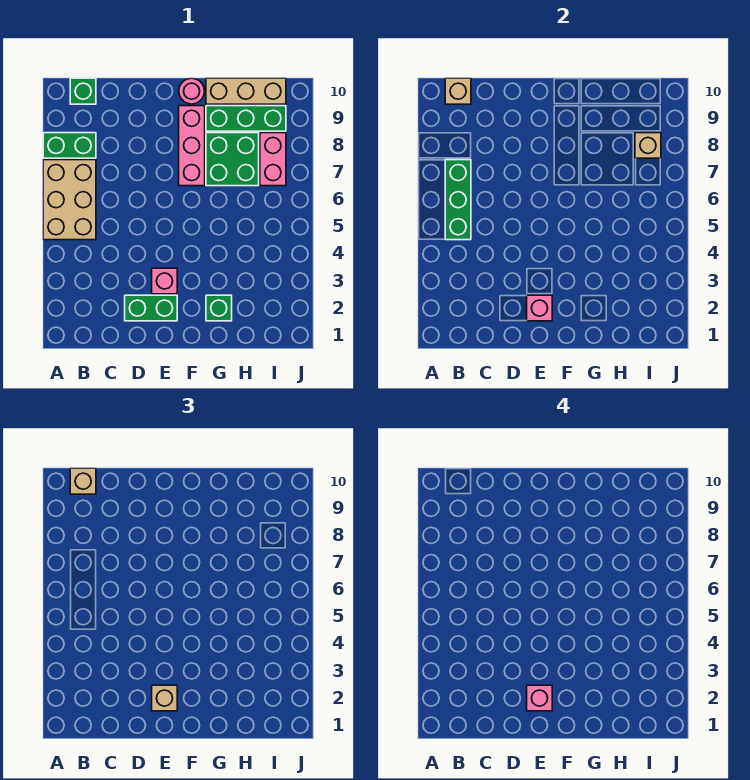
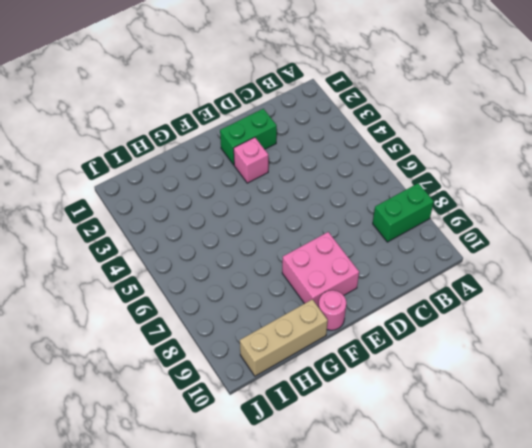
pink 2x2 brick [282,232,359,307] -> pink 1x3 brick [179,106,205,186]
none -> tan 2x3 brick [43,160,96,240]
none -> green 1x1 brick [70,78,96,104]
none -> green 1x1 brick [206,295,232,321]

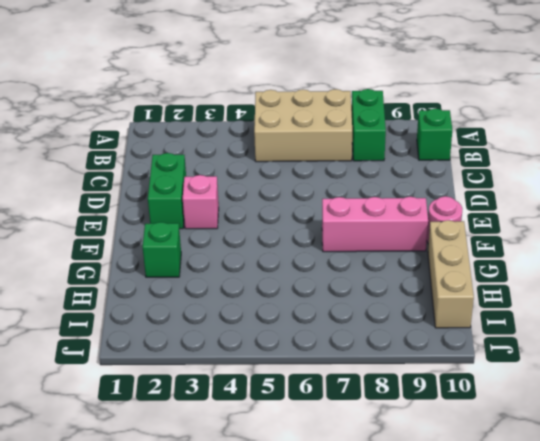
none -> green 2x2 brick [206,133,259,186]
none -> green 1x3 brick [206,106,286,131]
none -> pink 1x2 brick [260,133,286,186]

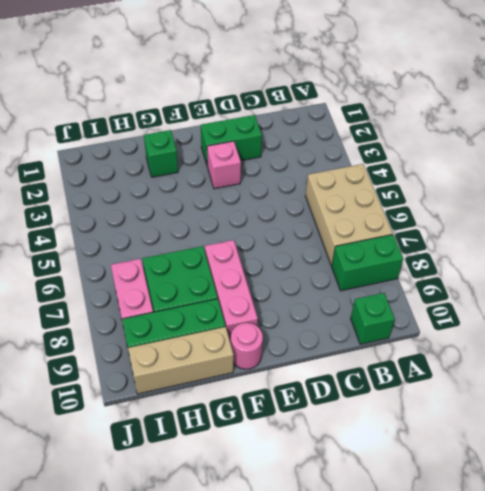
none -> green 1x3 brick [445,160,471,240]
none -> tan 1x1 brick [445,78,471,104]
none -> pink 1x1 brick [527,295,552,321]

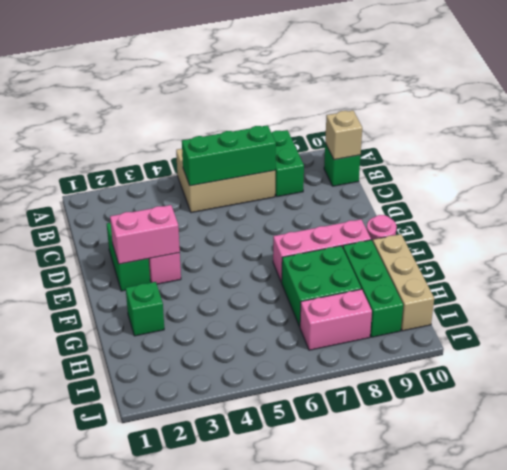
pink 1x2 brick [110,205,180,264] -> pink 1x1 brick [527,295,552,321]
none -> tan 1x1 brick [635,133,661,158]
none -> tan 1x1 brick [70,468,96,494]
none -> tan 1x1 brick [152,685,177,711]

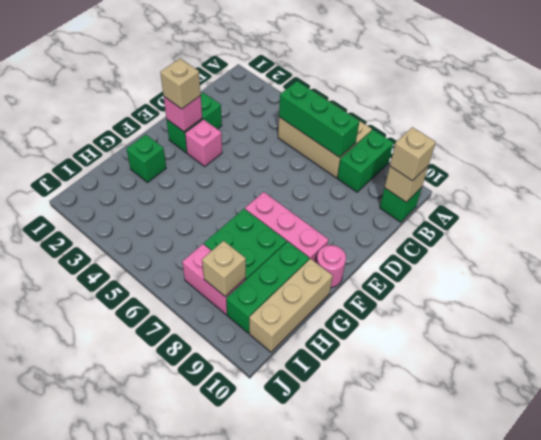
none -> pink 1x1 brick [527,685,552,711]

